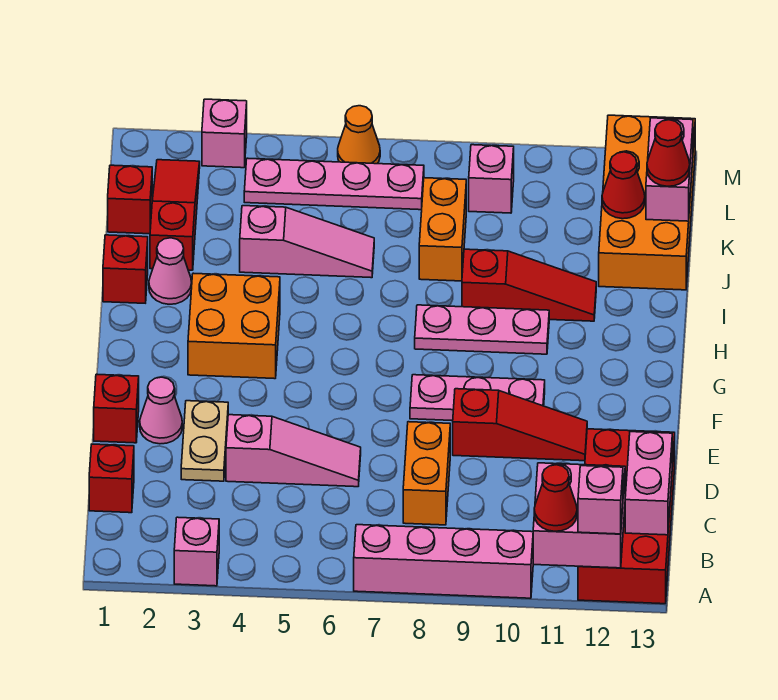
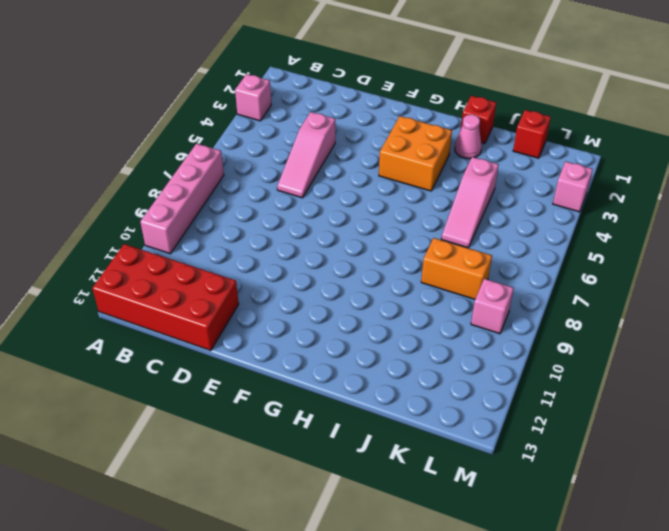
none -> red 1x1 brick [89,444,134,513]
none -> orange 1x2 brick [403,422,450,525]
none -> tan 1x2 plate [181,401,228,481]
none -> red 1x1 brick [94,374,139,443]

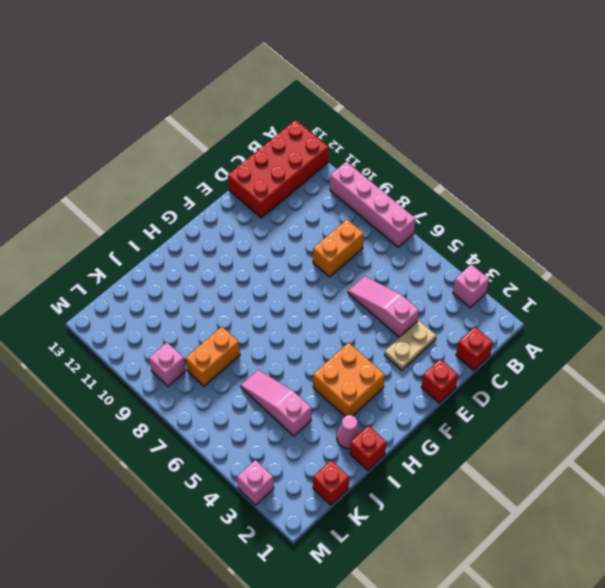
none -> pink 1x1 cone [140,377,182,444]
none -> red 1x3 slope [453,389,587,461]
none -> pink 1x3 plate [410,375,545,421]
none -> pink 1x3 plate [415,305,549,354]

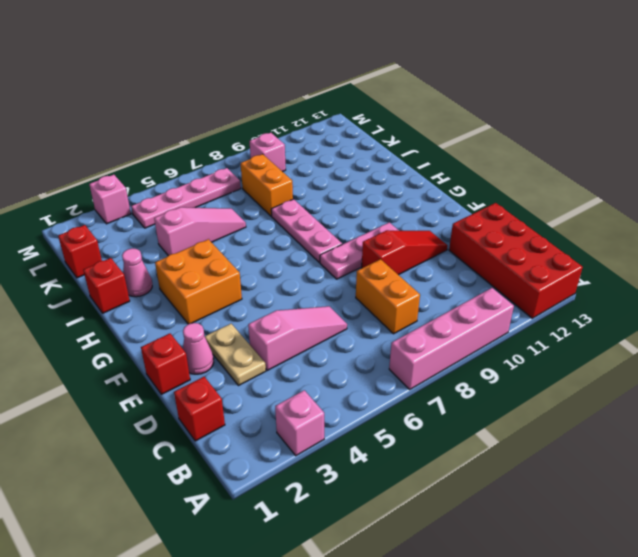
pink 1x3 plate [271,199,342,262] -> pink 1x3 plate turned to [415,305,549,354]
none -> red 1x3 slope [462,249,596,321]
none -> red 1x3 slope [150,160,200,270]
none -> orange 2x4 brick [599,115,695,290]
none -> orange 1x1 cone [338,106,380,164]

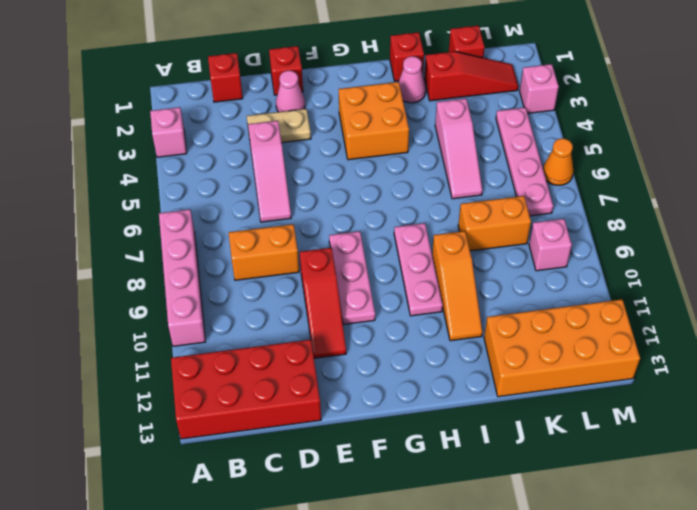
orange 1x3 slope [432,231,482,341] -> red 1x3 slope [462,249,596,321]
none -> pink 2x2 brick [533,463,625,568]
none -> pink 1x2 brick [625,432,672,535]
none -> red 1x1 cone [602,152,645,219]
none -> pink 1x2 brick [646,118,693,221]

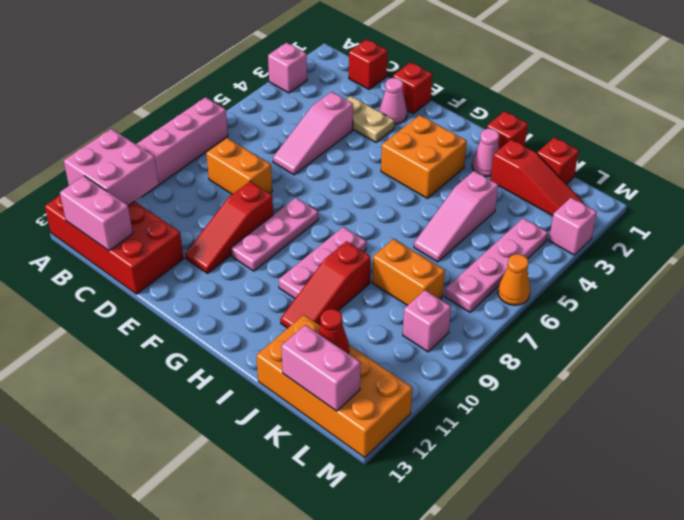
none -> red 1x1 cone [534,465,577,531]
none -> pink 1x1 brick [578,466,623,534]
none -> red 1x1 cone [647,120,690,186]

